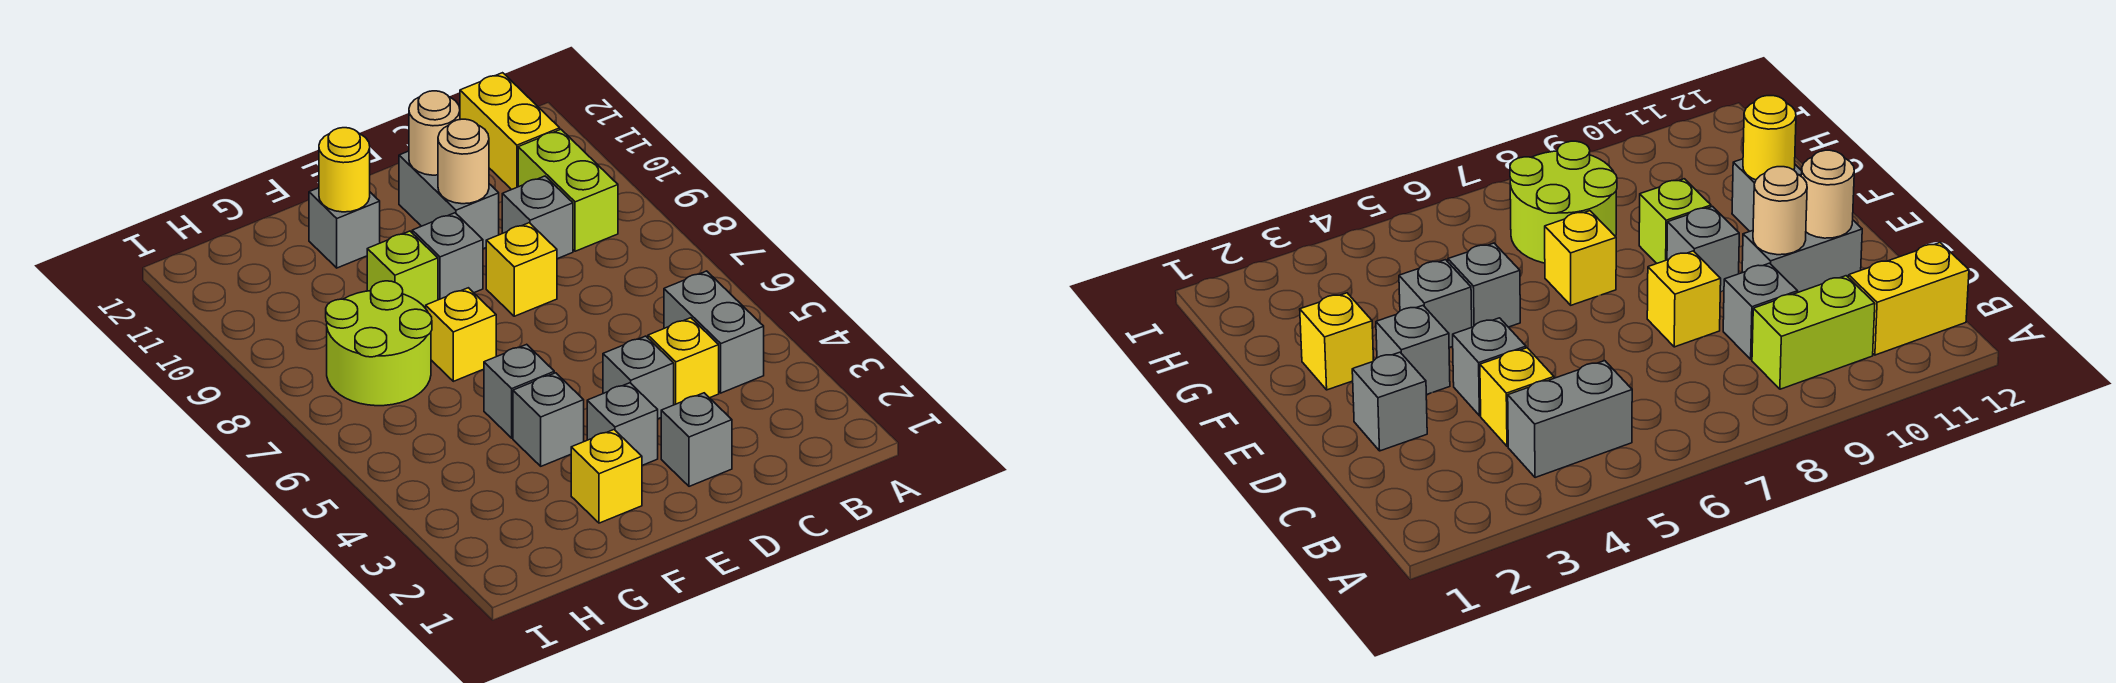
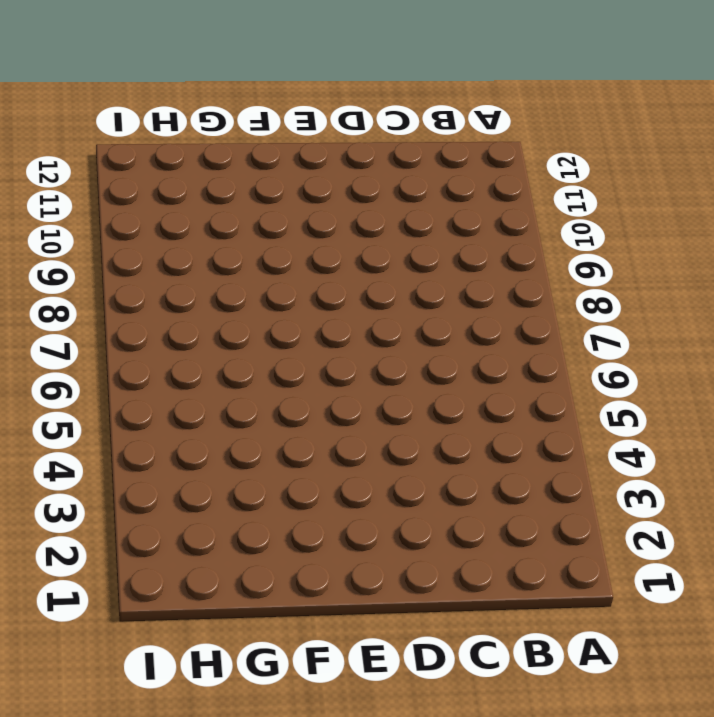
none -> grey 1x2 brick [664,271,764,393]
none -> lime 1x2 brick [518,129,618,251]
none -> yellow 1x2 brick [460,73,560,190]

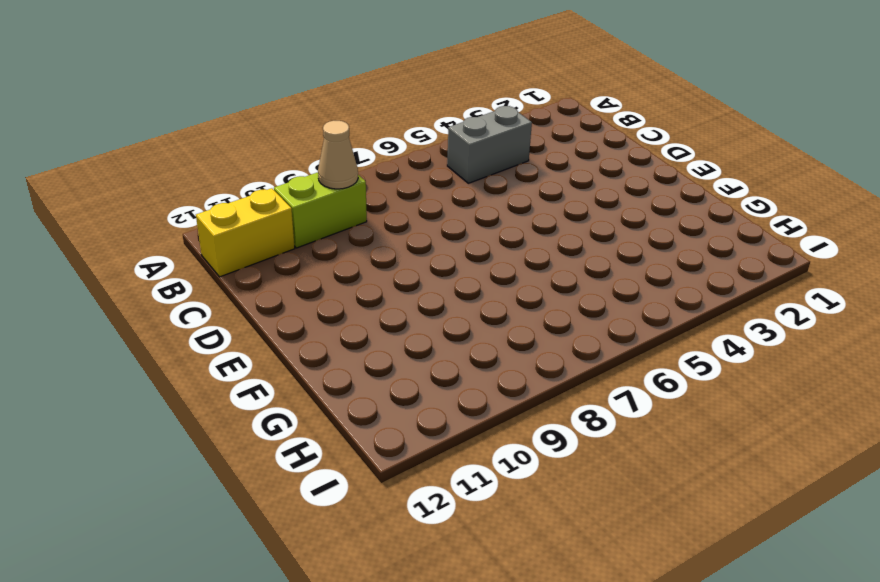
tan 1x1 cone [318,121,358,189] -> none
none -> yellow 1x1 brick [648,318,719,405]
none -> grey 1x1 brick [502,176,573,259]
none -> grey 1x1 brick [661,393,732,486]

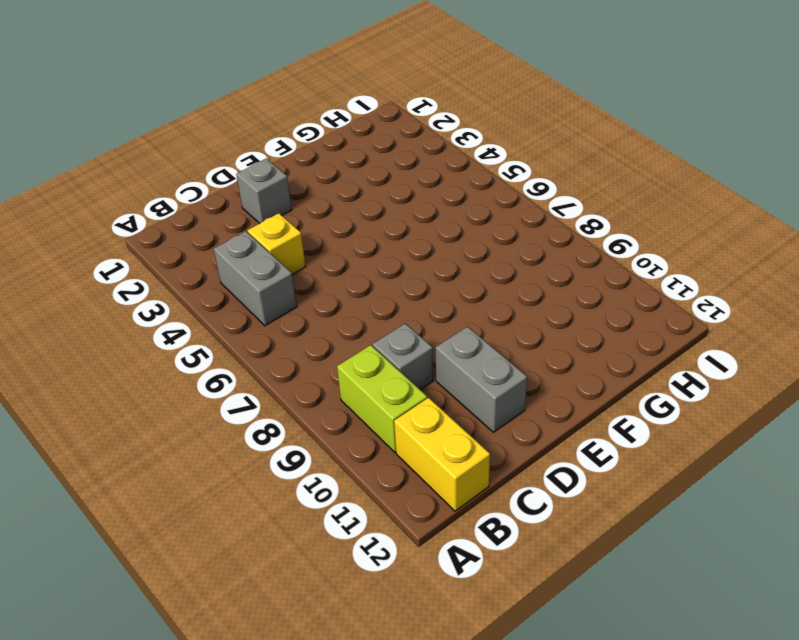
none -> grey 1x1 brick [603,336,674,419]
none -> yellow 1x1 brick [486,223,557,316]
none -> grey 1x1 brick [587,383,658,465]

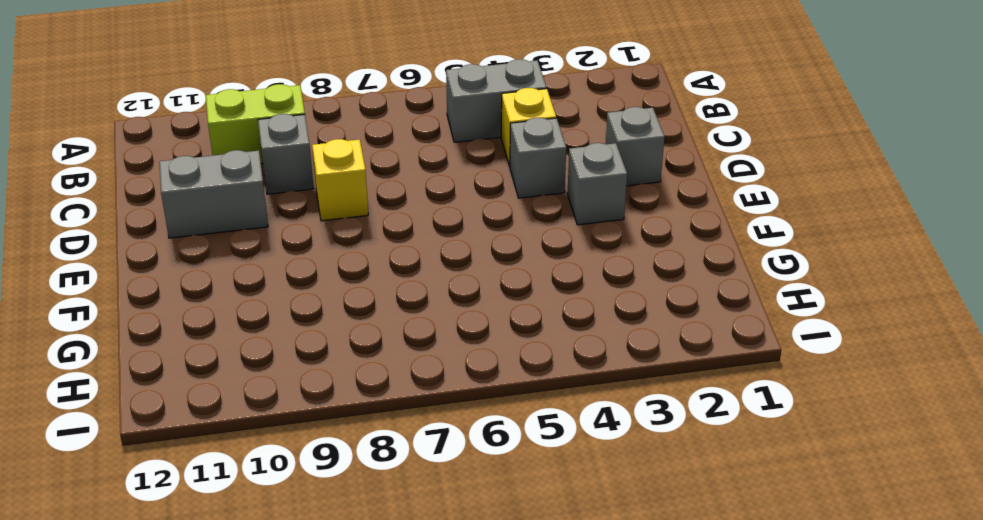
none -> yellow 1x2 brick [460,73,560,190]
none -> grey 1x1 brick [412,213,483,300]
none -> yellow 1x1 brick [571,430,642,523]

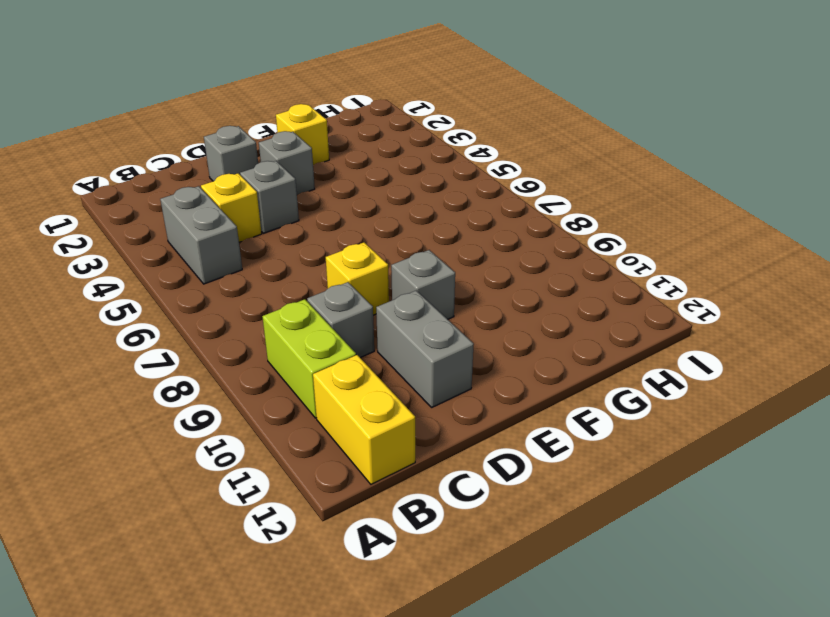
none -> grey 1x1 brick [513,373,584,466]
none -> grey 1x1 brick [484,344,554,438]
none -> yellow 1x1 brick [426,288,496,381]

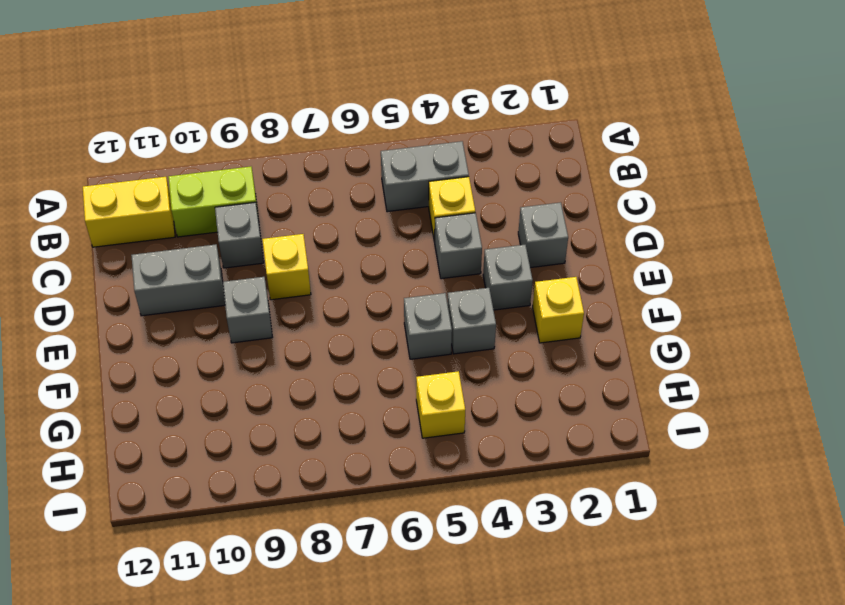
yellow 1x1 brick [416,371,465,438] -> yellow 1x1 brick moved to [426,288,496,381]
none -> lime 1x1 brick [367,231,438,308]
none -> grey 1x1 brick [309,188,380,268]
none -> lime 2x2 round brick [326,281,432,406]

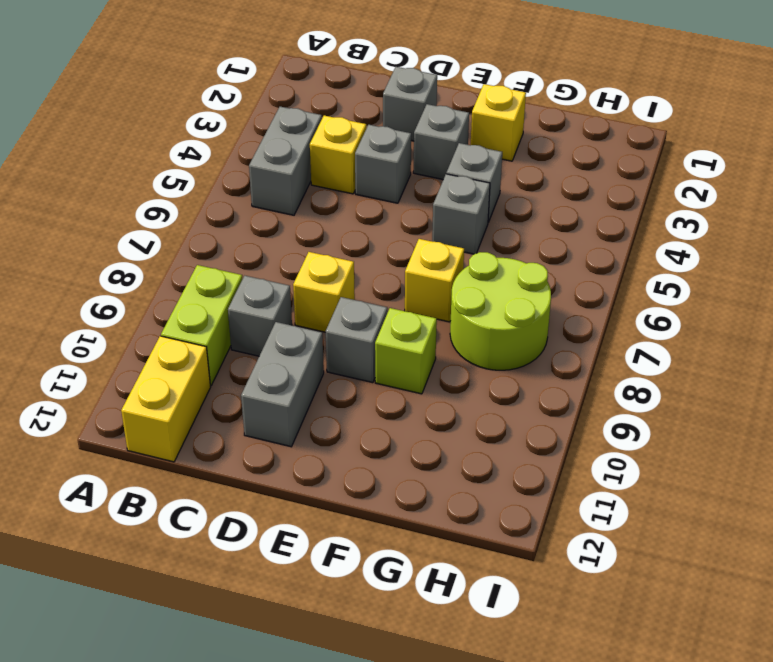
none -> grey 1x1 brick [309,188,380,268]
none -> tan 1x1 round brick [438,119,489,204]
none -> tan 1x1 round brick [409,91,460,175]

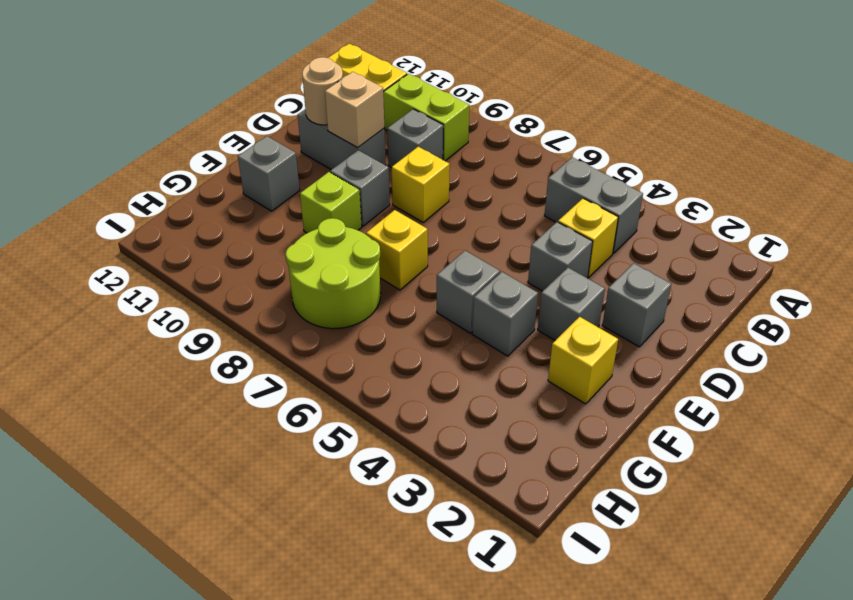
tan 1x1 brick [325,72,384,148] -> tan 1x1 round brick [438,119,489,204]
none -> yellow 1x1 round brick [319,128,370,212]

